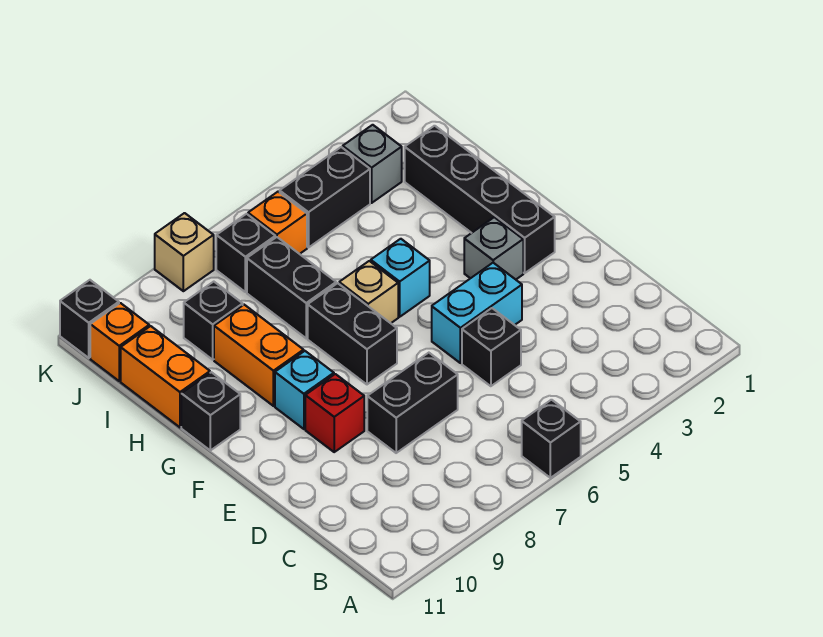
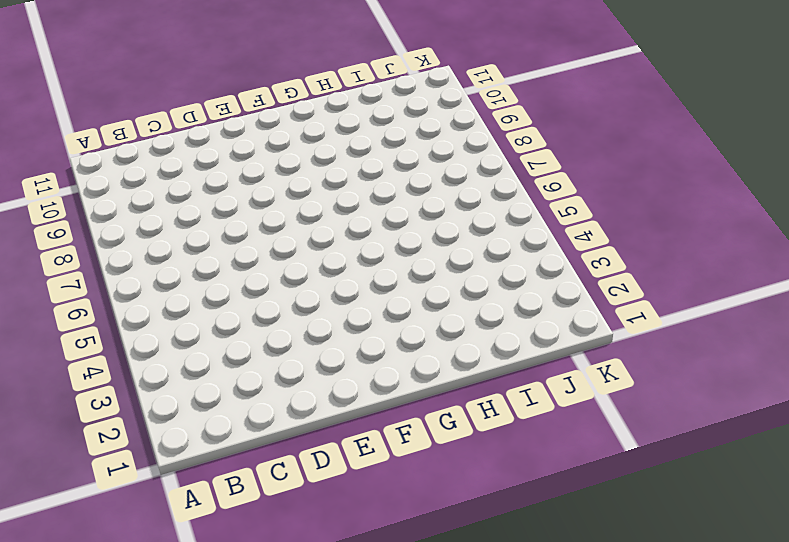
none -> black 1x1 brick [522,400,581,478]
none -> black 1x1 brick [462,308,521,386]
none -> black 1x2 brick [367,353,458,453]

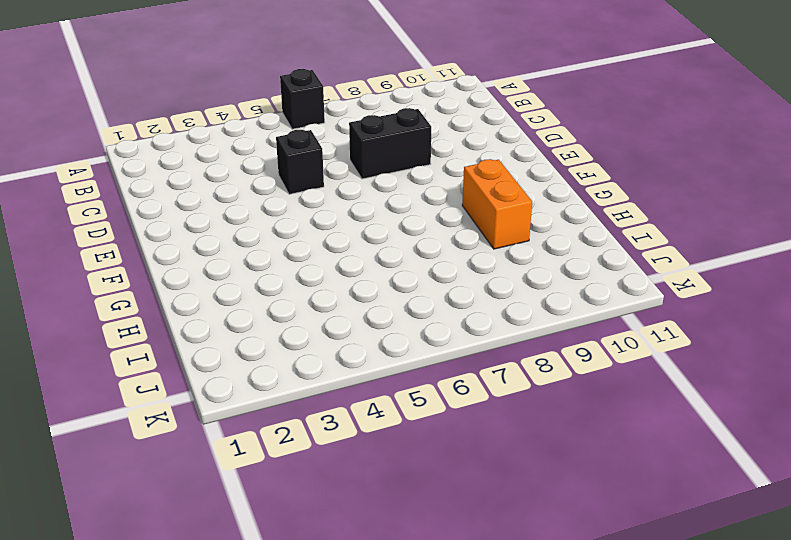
none -> cyan 1x2 brick [432,263,522,363]
none -> red 1x1 brick [305,374,364,452]
none -> black 1x4 brick [405,126,555,273]

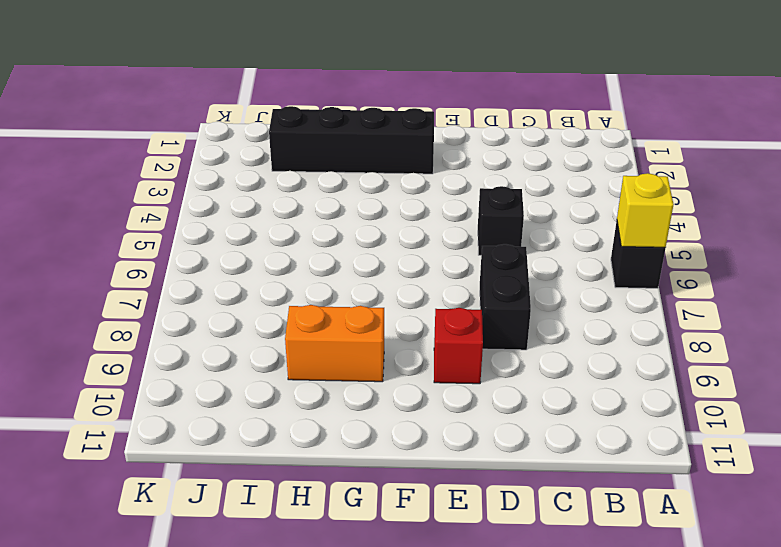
yellow 1x1 brick [617,173,674,247] -> none
none -> cyan 1x2 brick [432,263,522,363]
none -> grey 1x1 brick [464,217,523,279]
none -> black 1x2 brick [308,283,397,384]

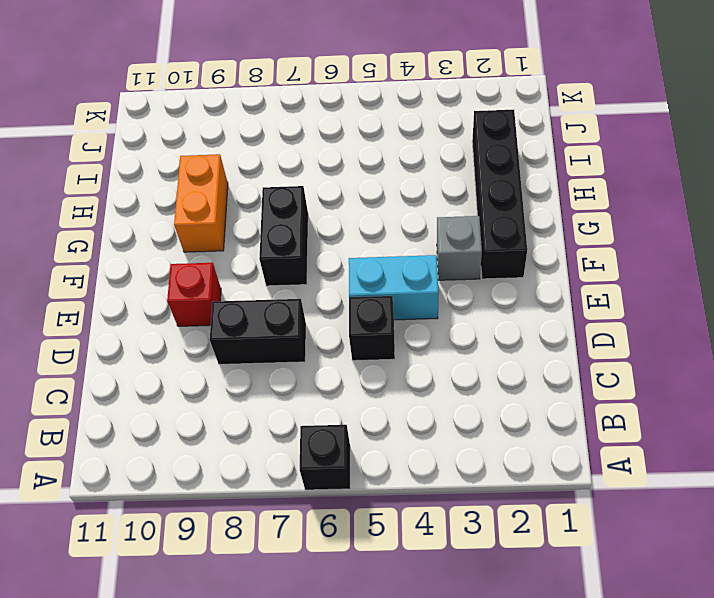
none -> cyan 1x1 brick [275,351,334,429]
none -> cyan 1x1 brick [371,239,430,317]
none -> tan 1x1 brick [339,261,398,323]

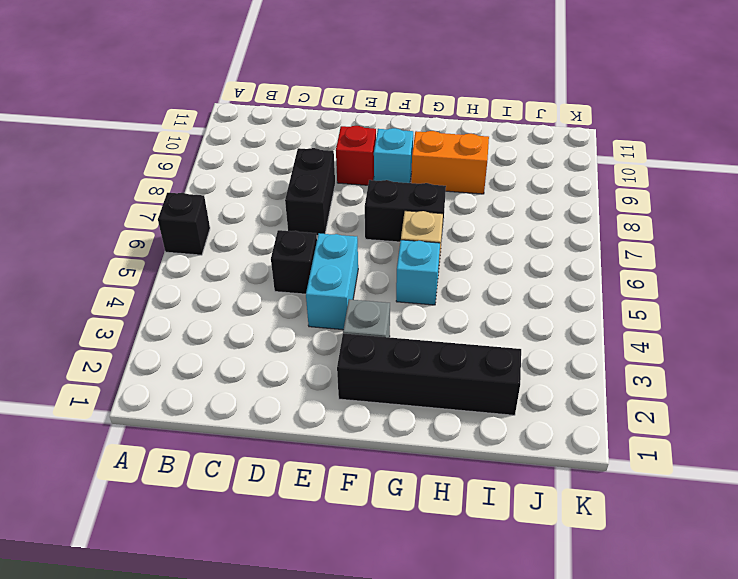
none -> black 1x1 brick [181,372,240,450]
none -> black 1x2 brick [247,237,336,338]
none -> orange 1x2 brick [121,326,210,427]

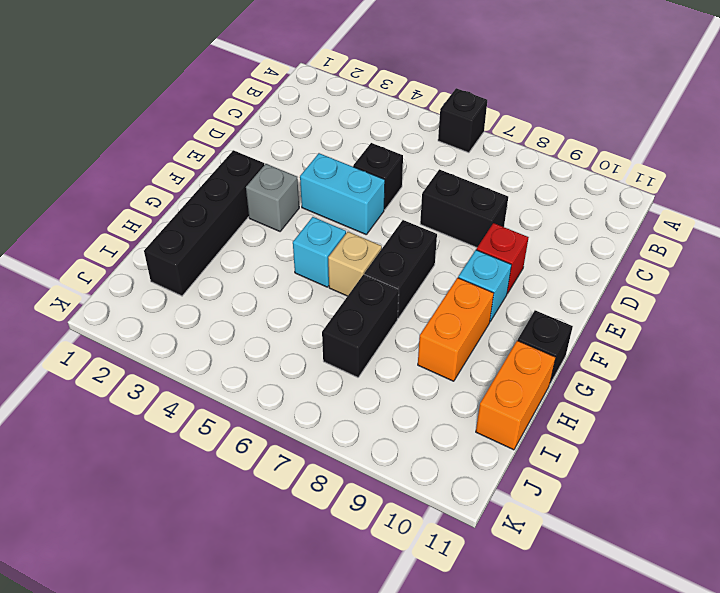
none -> black 1x1 brick [184,282,243,360]
none -> grey 1x1 brick [343,125,402,203]
none -> black 1x2 brick [280,147,370,248]

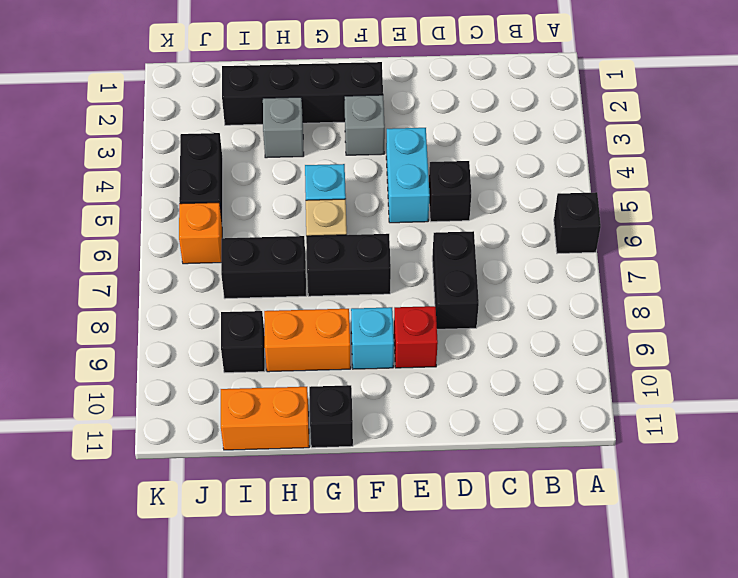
grey 1x1 brick [263,97,304,158] -> grey 1x1 brick moved to [343,125,402,203]
none -> black 1x1 brick [216,214,275,292]
none -> orange 1x1 brick [90,303,149,381]
none -> tan 1x1 brick [155,213,214,291]

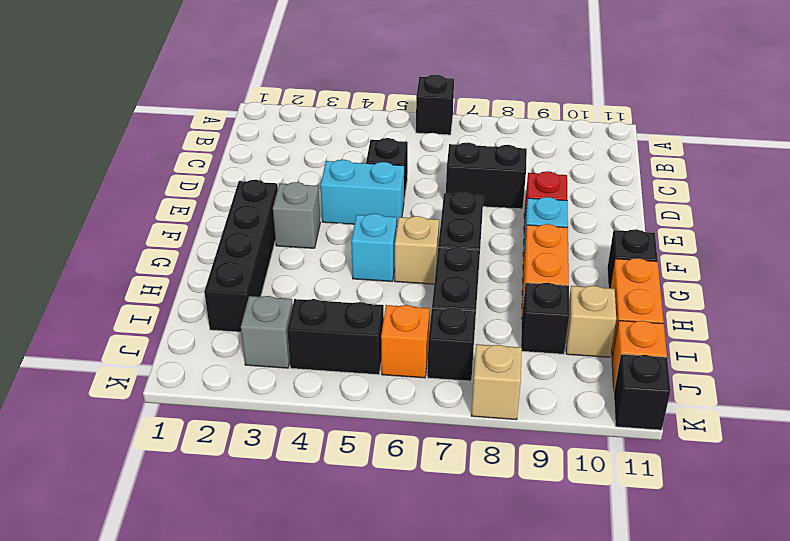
tan 1x1 brick [566,286,616,357] -> none

